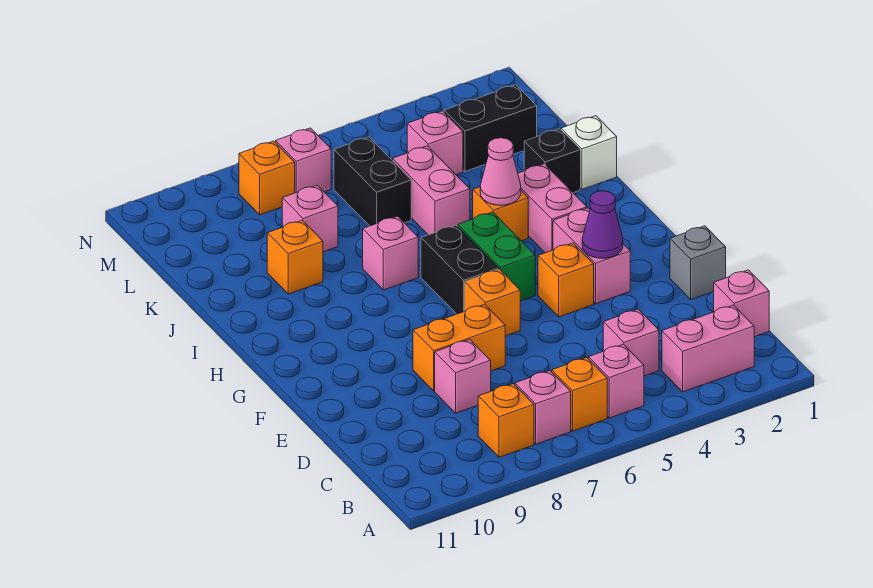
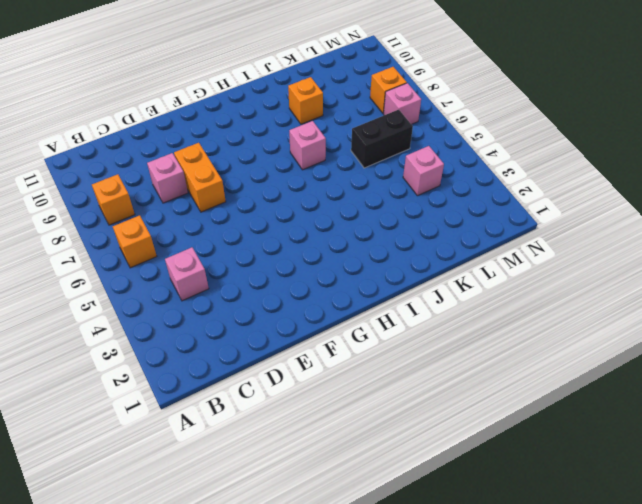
none -> pink 1x2 brick [662,305,754,392]
none -> pink 1x1 brick [588,344,644,418]
none -> pink 1x1 brick [515,371,571,444]
none -> pink 1x1 brick [714,270,769,337]

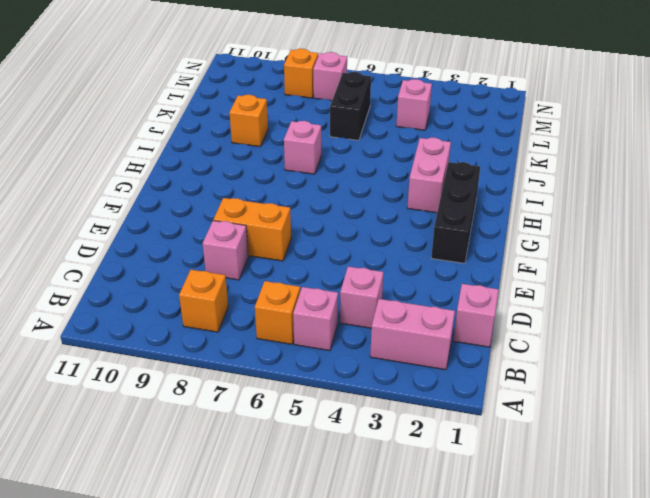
black 1x3 brick [431,162,480,263] -> none
none -> pink 1x1 brick [515,371,571,444]
none -> grey 1x1 brick [670,226,726,300]
none -> pink 1x2 brick [553,208,630,304]
none -> orange 1x1 brick [538,243,594,317]

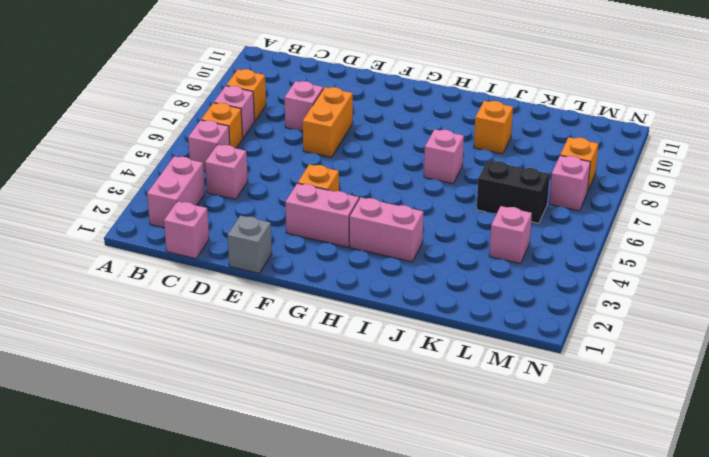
none -> orange 1x1 brick [465,269,520,336]
none -> green 1x2 brick [458,212,535,301]
none -> black 1x2 brick [421,225,499,314]
none -> orange 1x1 brick [473,187,528,241]

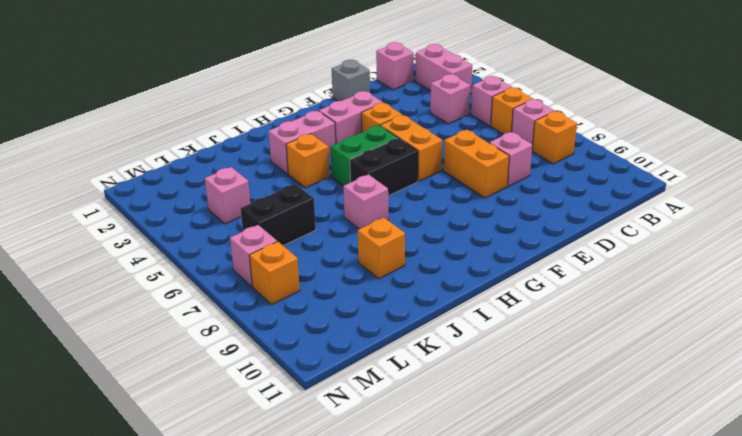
orange 1x2 brick [380,115,442,181] -> orange 1x1 brick [465,269,520,336]
none -> white 1x1 brick [561,116,617,189]
none -> black 1x1 brick [524,129,580,193]
none -> pink 1x2 brick [393,146,470,235]
none -> pink 1x1 brick [282,185,338,252]

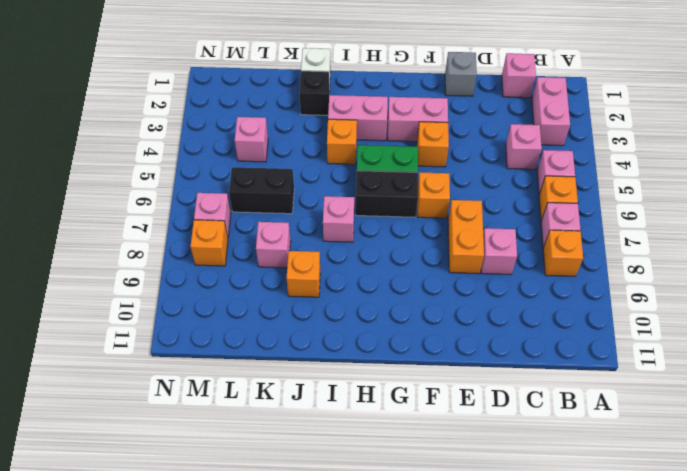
none -> pink 1x2 brick [393,146,470,235]
none -> black 1x2 brick [444,85,537,171]
none -> purple 1x1 cone [582,191,623,258]
none -> pink 1x1 cone [480,138,521,205]

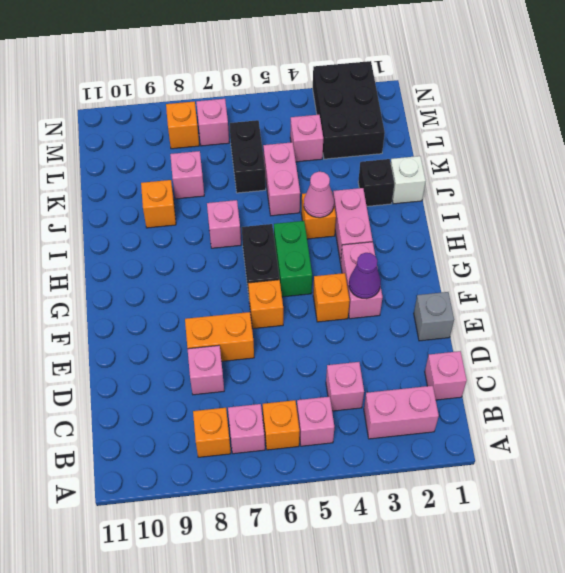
black 2x3 brick [313,61,385,159] -> black 1x2 brick [444,85,537,171]

